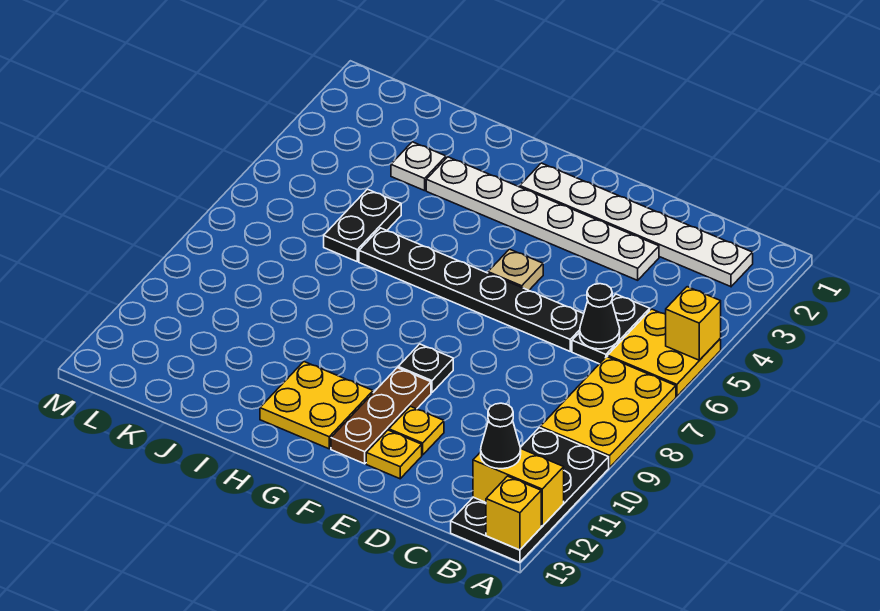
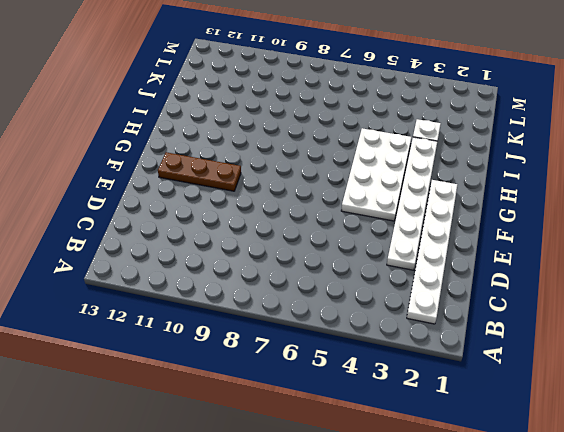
white 2x4 plate [341,128,411,221] -> tan 1x1 plate [488,249,543,290]
none -> yellow 2x2 plate [608,309,721,396]
none -> yellow 2x3 plate [540,357,676,468]
none -> black 2x4 plate [451,428,609,562]

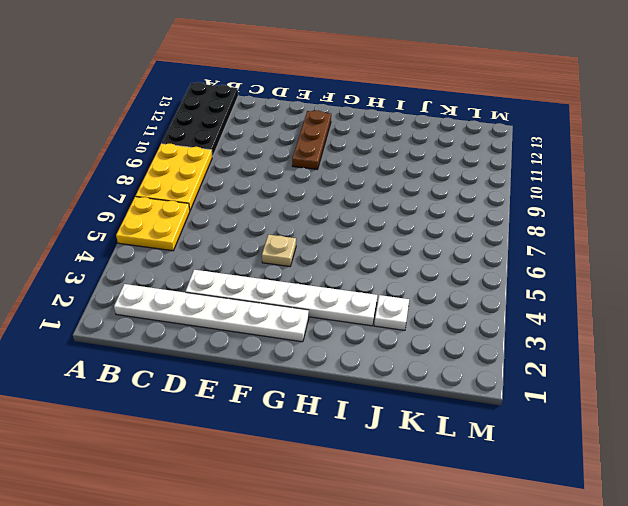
none -> black 1x2 plate [572,294,650,364]
none -> black 1x6 plate [359,228,584,351]
none -> yellow 1x1 plate [389,406,444,455]

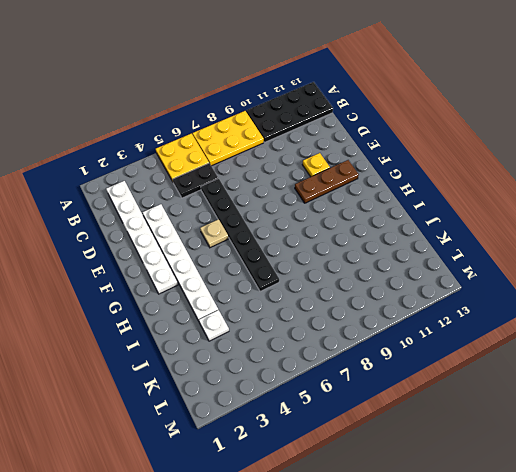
none -> yellow 1x1 plate [366,430,422,479]
none -> black 1x1 plate [398,344,453,393]
none -> yellow 2x2 plate [260,362,373,449]

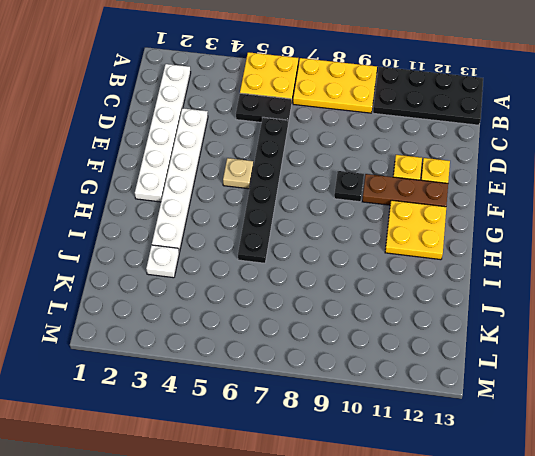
none -> black 1x2 plate [324,189,401,261]
none -> yellow 1x1 brick [666,287,721,360]
none -> yellow 1x2 brick [473,449,564,526]

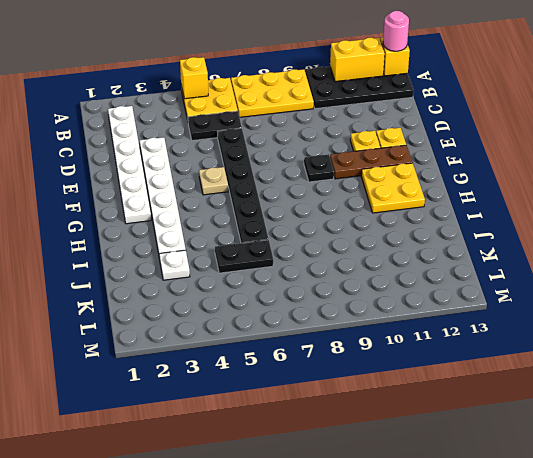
yellow 1x2 brick [330,38,385,82] -> yellow 1x2 brick turned to [473,449,564,526]
pink 1x1 round brick [383,11,409,51] -> none
none -> black 1x1 cone [580,284,620,349]
none -> black 1x1 cone [481,403,521,469]

